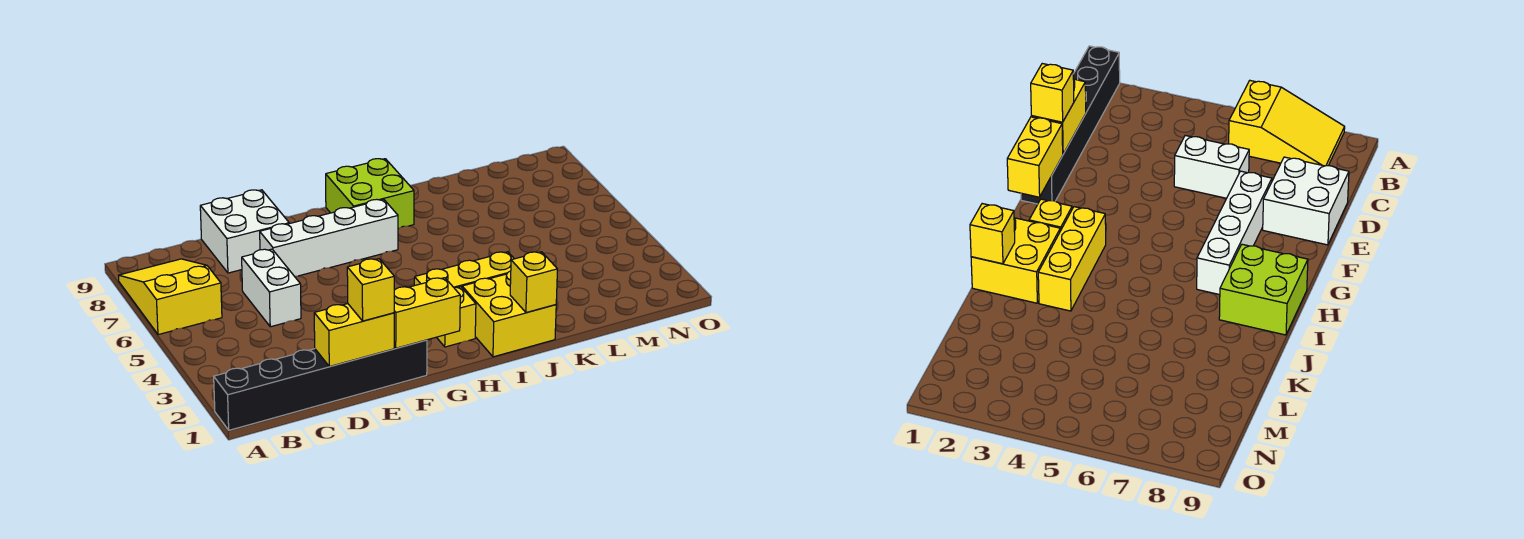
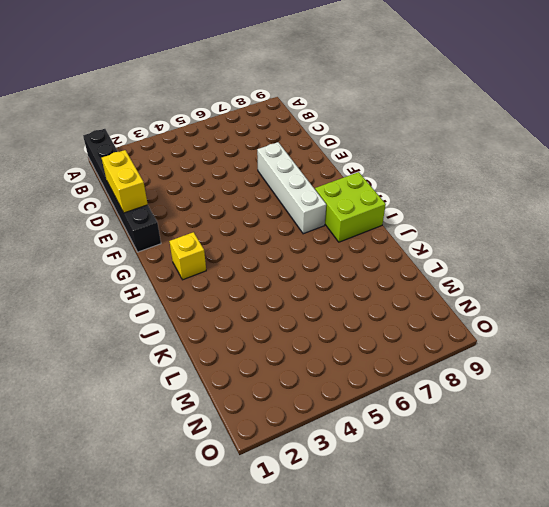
none -> yellow 2x3 slope [118,259,222,335]
none -> white 1x2 brick [242,249,301,327]
none -> white 2x2 brick [200,190,289,273]

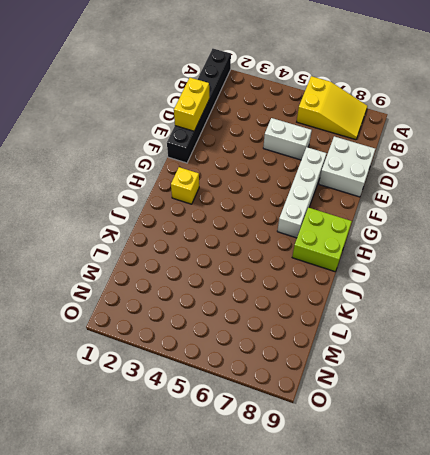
none -> yellow 1x3 brick [414,252,514,287]
none -> yellow 2x2 brick [462,271,556,357]
none -> yellow 1x2 brick [394,278,460,348]

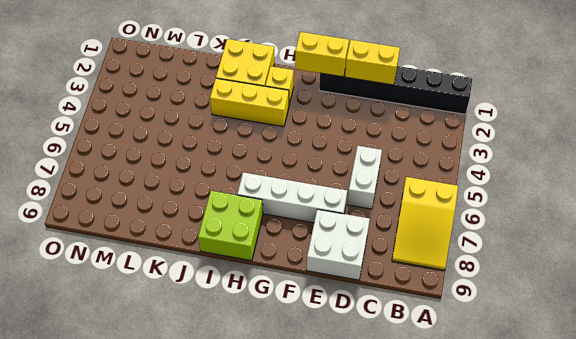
none -> yellow 1x1 brick [510,252,557,313]
none -> yellow 1x1 brick [347,259,394,321]

